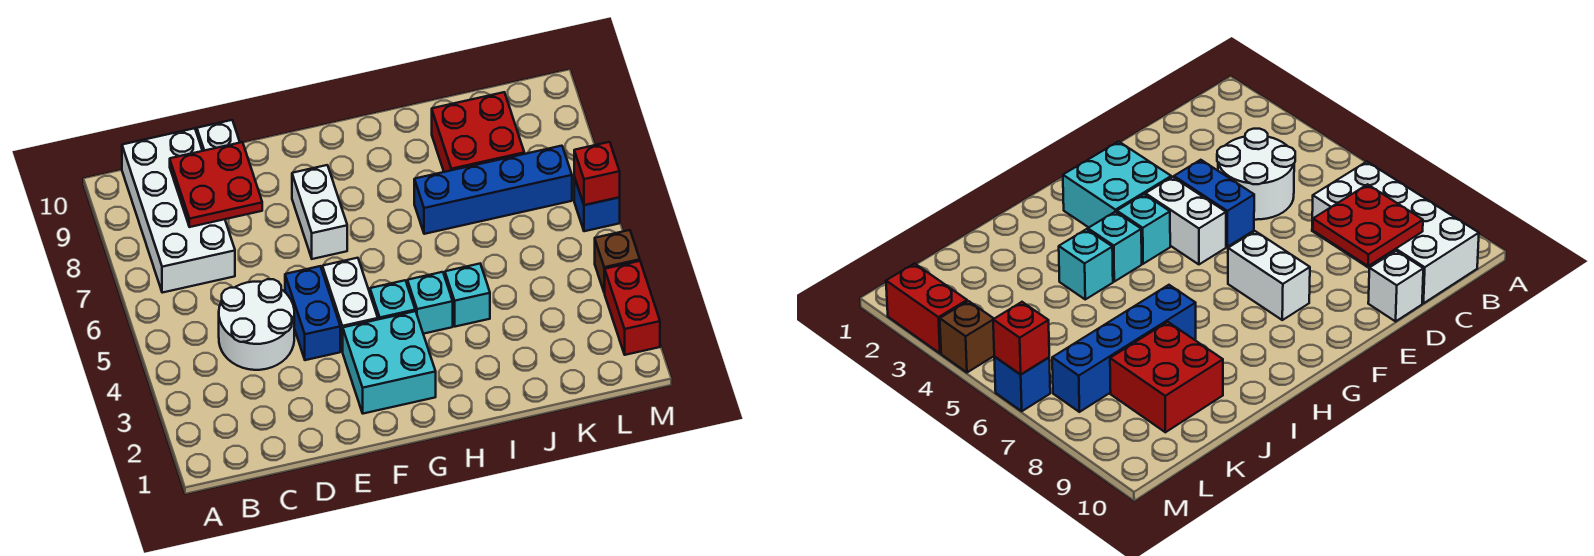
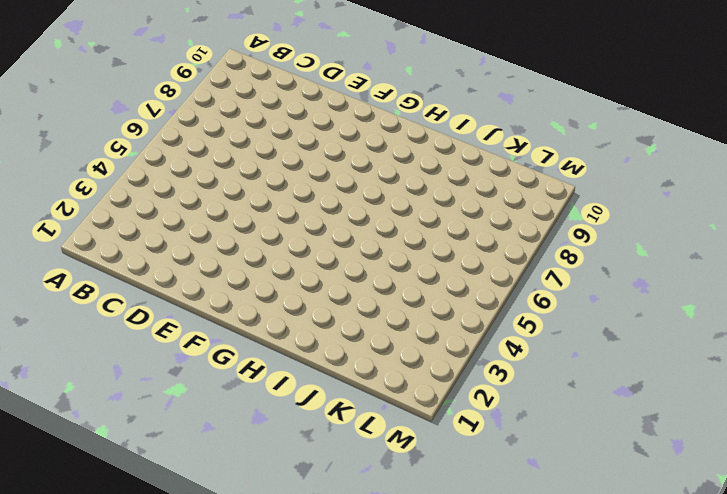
none -> white 2x4 brick [122,128,235,293]
none -> white 2x2 round brick [219,279,294,370]
none -> white 1x1 brick [197,120,240,151]

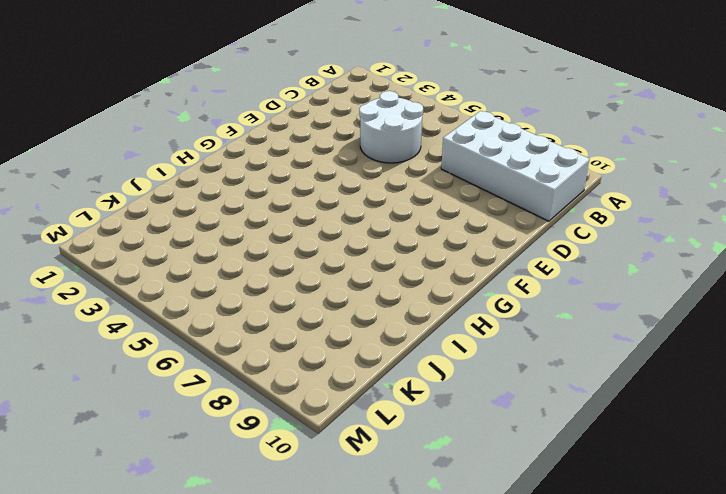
none -> white 1x1 brick [197,120,240,151]
none -> blue 1x2 brick [285,266,340,360]
none -> cyan 2x2 brick [343,311,436,414]

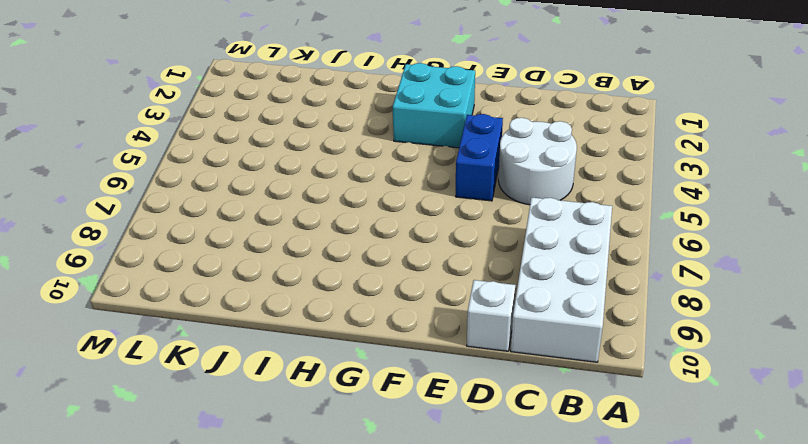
none -> white 1x2 brick [322,258,378,352]
none -> white 1x2 brick [292,165,347,259]
none -> cyan 1x1 brick [370,280,415,319]

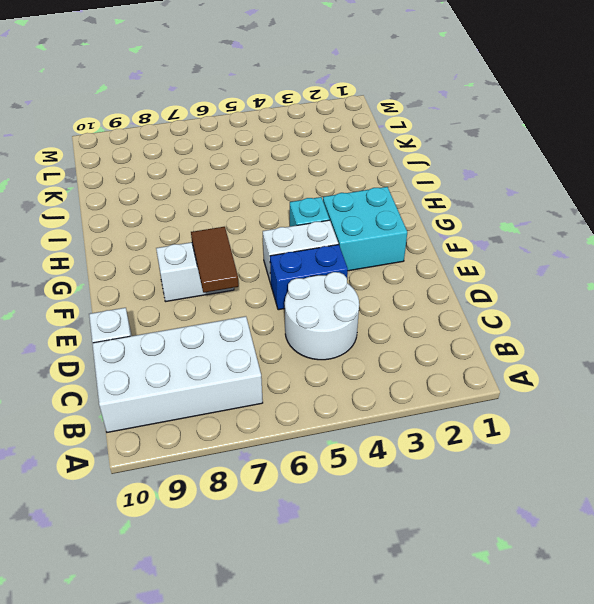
brown 1x2 tile [191,227,239,293] -> none
none -> cyan 1x1 brick [407,272,453,334]
none -> cyan 1x1 brick [445,264,490,327]
none -> blue 1x4 brick [414,146,572,234]

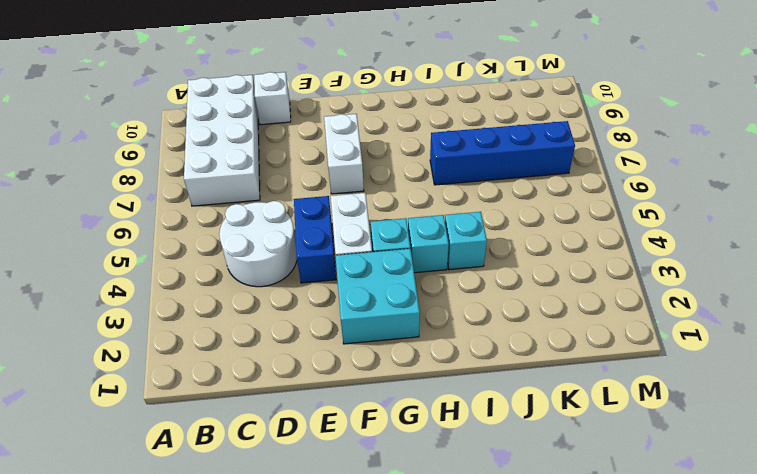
none -> red 2x2 brick [432,92,524,172]
none -> red 1x2 brick [605,261,660,355]
none -> brown 1x1 brick [595,230,640,293]

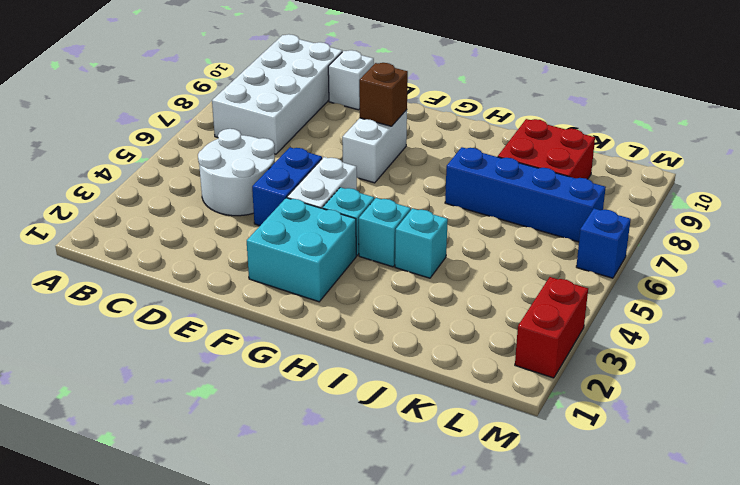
brown 1x1 brick [359,63,408,126] -> brown 1x1 brick moved to [595,230,640,293]
none -> red 2x2 plate [170,142,262,227]
none -> red 1x1 brick [574,142,620,205]

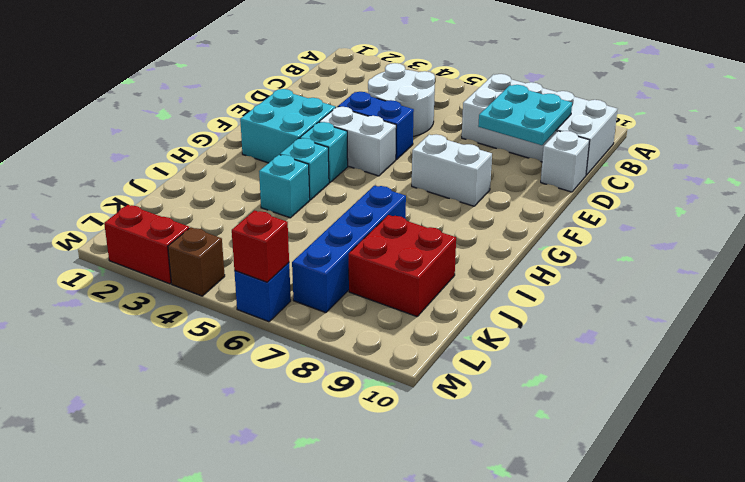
cyan 2x2 plate [478,85,572,145] -> red 2x2 plate [170,142,262,227]

